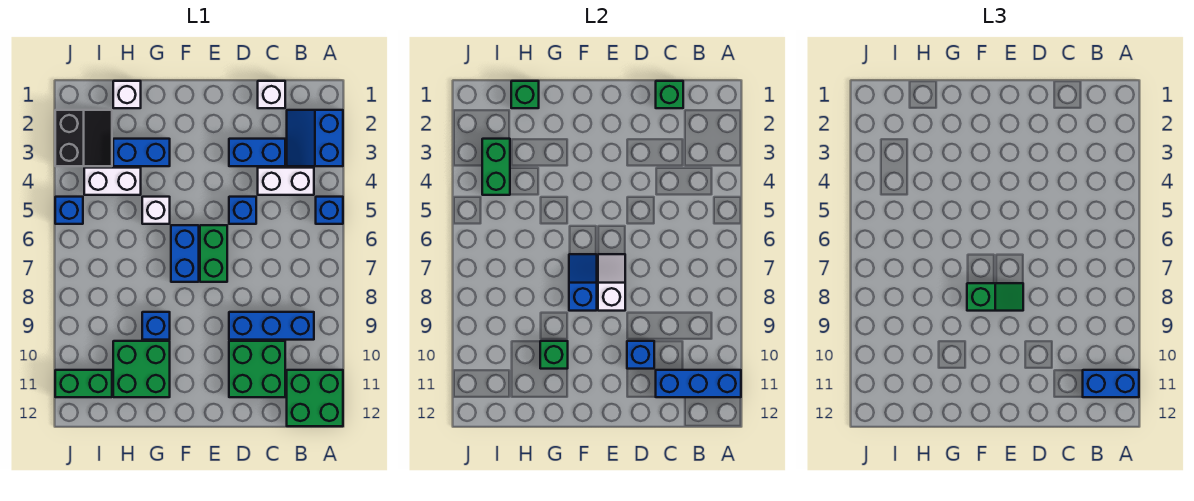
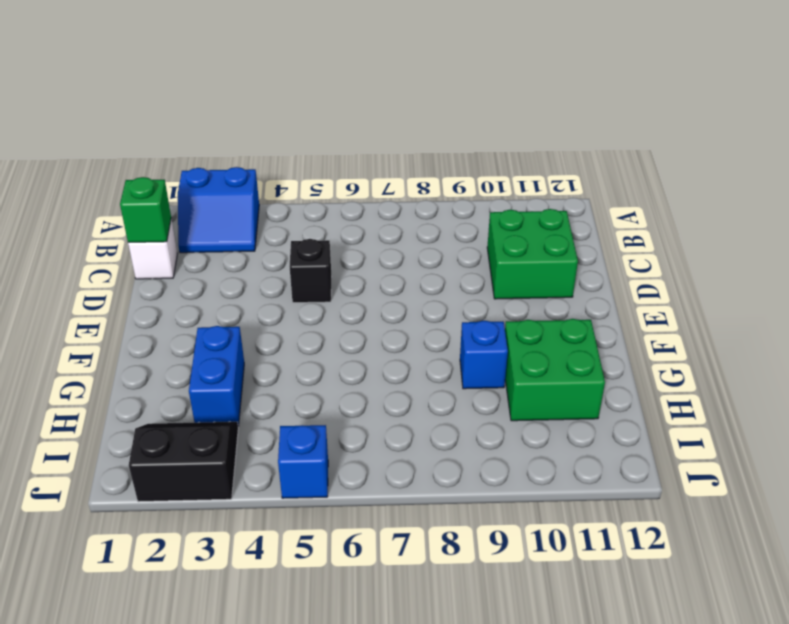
black 1x1 brick [289,239,332,303] -> blue 1x1 brick [229,197,256,224]
none -> blue 1x1 brick [316,197,343,224]
none -> green 2x2 brick [287,370,343,426]
none -> white 1x2 brick [258,168,314,195]
none -> blue 1x3 brick [229,312,314,340]

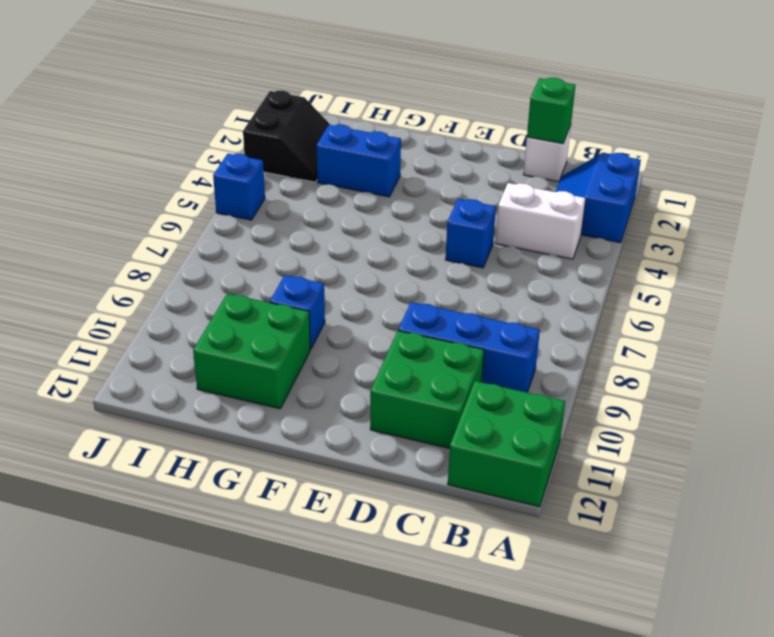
none -> blue 1x1 brick [316,197,343,224]
none -> blue 1x2 brick [229,139,285,166]
none -> green 1x2 brick [200,225,227,282]
none -> blue 1x2 brick [171,225,199,282]

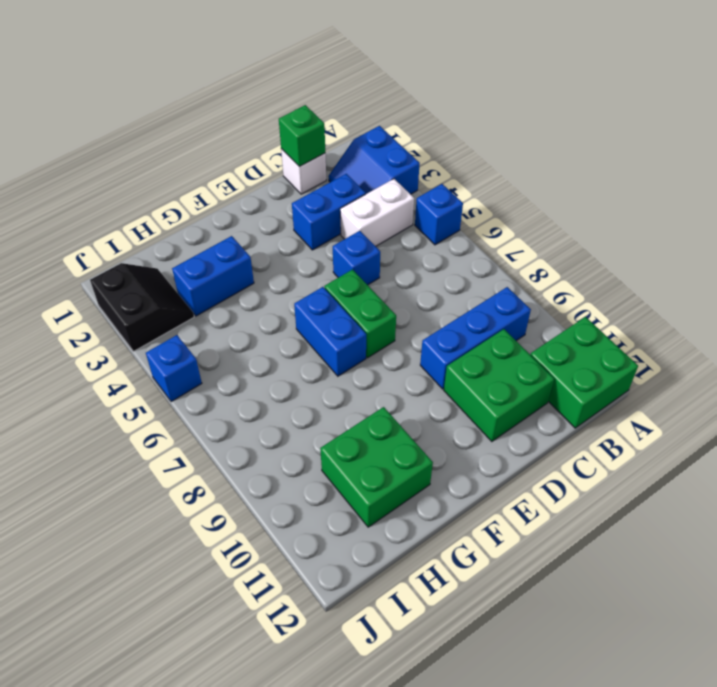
none -> white 1x1 brick [142,197,170,224]
none -> blue 1x1 brick [142,312,170,340]
none -> white 1x1 brick [113,81,141,108]
none -> white 1x2 brick [84,168,141,195]

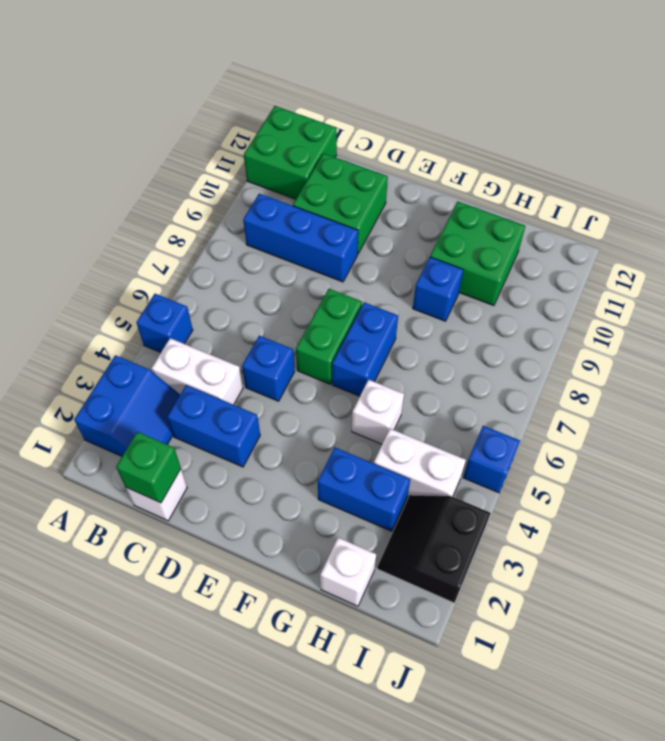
none -> green 1x2 brick [55,370,112,397]
none -> blue 1x3 brick [656,370,741,397]
none -> blue 1x1 brick [627,341,654,369]
none -> white 1x2 slope [598,254,625,311]

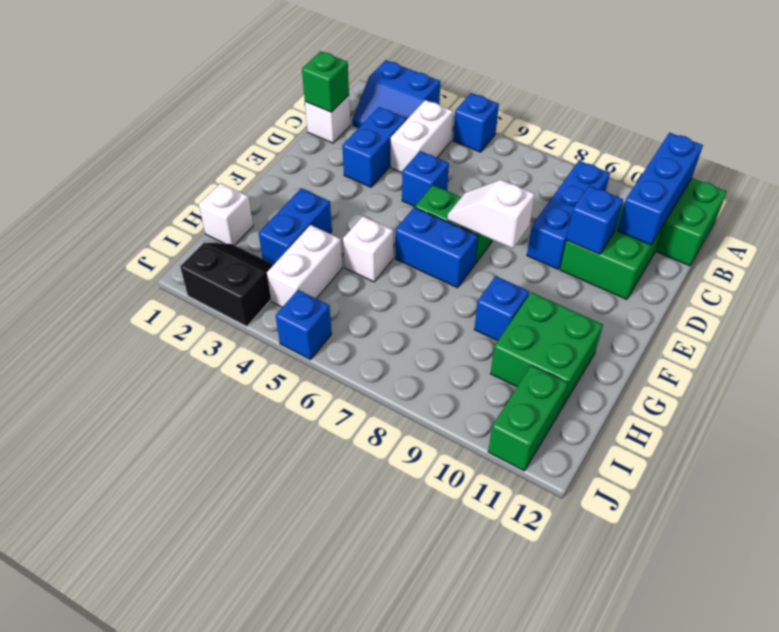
none -> blue 1x2 slope [569,254,597,311]
none -> green 1x1 brick [540,341,568,369]
none -> green 1x1 brick [511,81,539,108]
none -> green 1x2 brick [482,139,510,195]

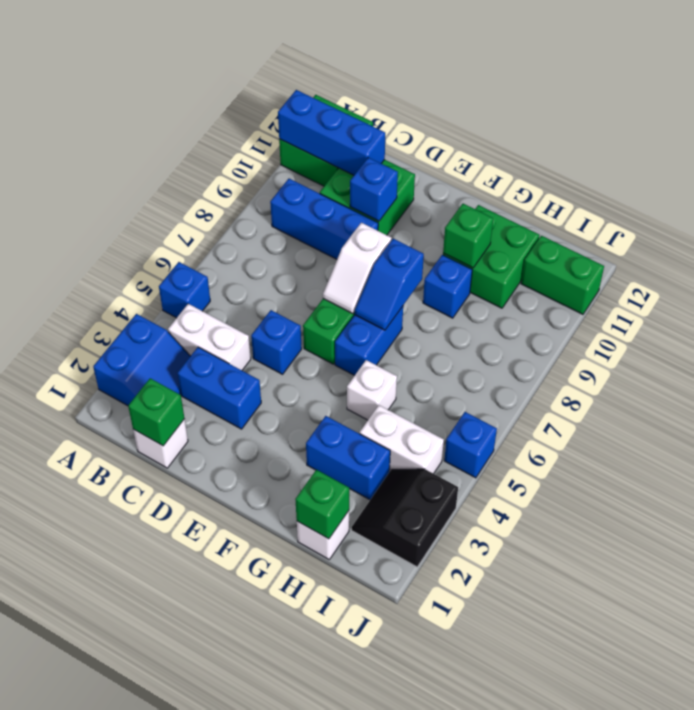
none -> green 1x2 brick [482,139,510,195]
none -> blue 1x2 brick [1083,370,1139,397]
none -> green 1x2 slope [967,283,1023,311]

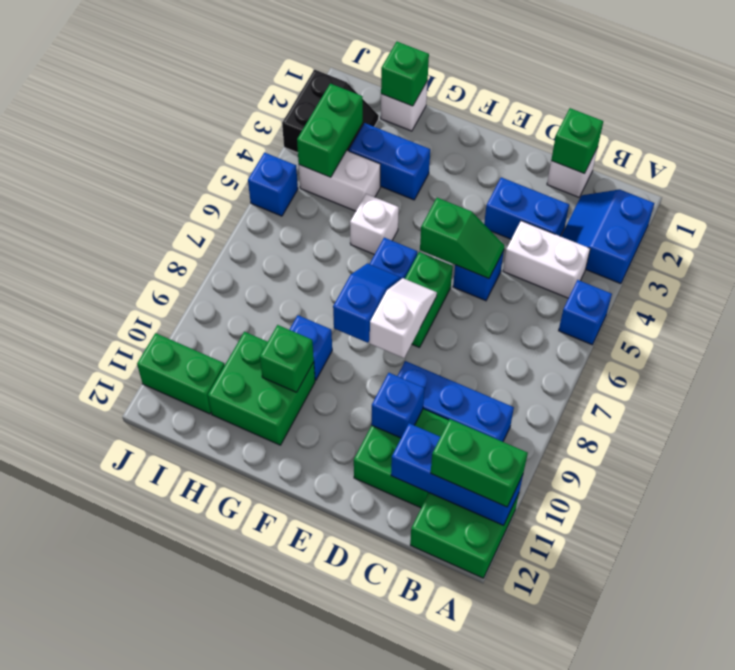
green 1x2 brick [431,419,528,507] -> blue 1x2 brick [1083,370,1139,397]
green 1x2 slope [420,198,504,279] -> green 1x2 slope moved to [967,283,1023,311]

